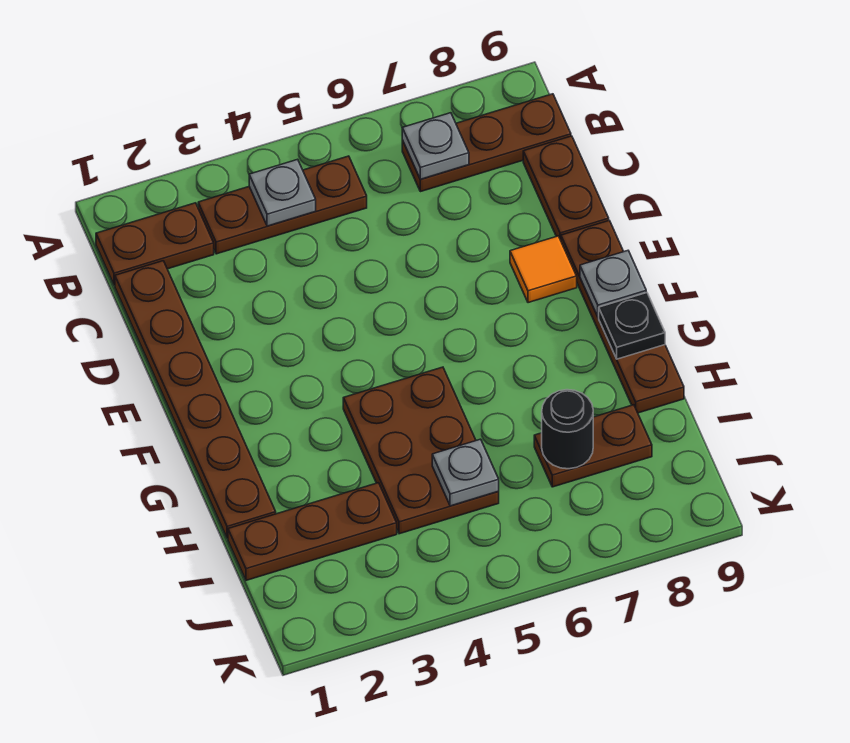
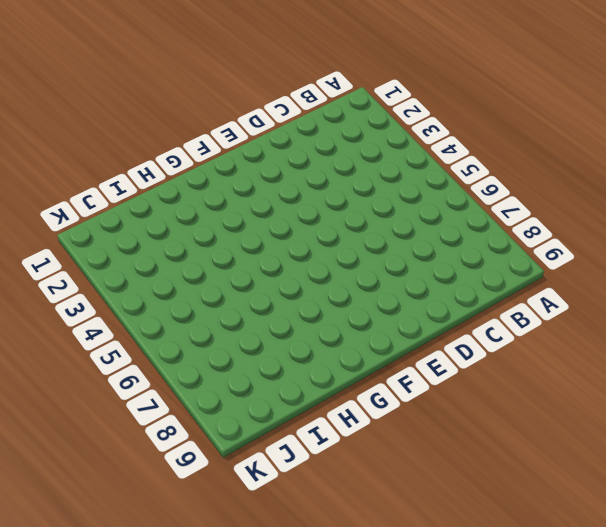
none -> brown 1x2 plate [96,203,214,285]
none -> brown 1x3 plate [198,156,367,254]
none -> brown 1x3 plate [402,94,571,192]

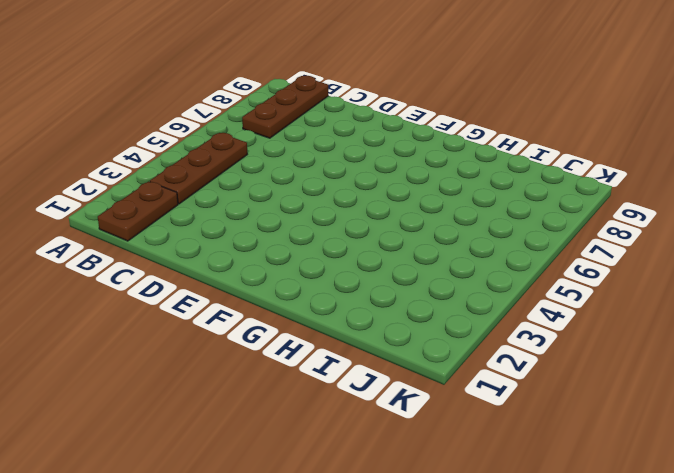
none -> brown 1x6 plate [115,261,276,538]
none -> brown 1x2 plate [523,136,609,240]
none -> orange 1x1 tile [510,236,577,303]

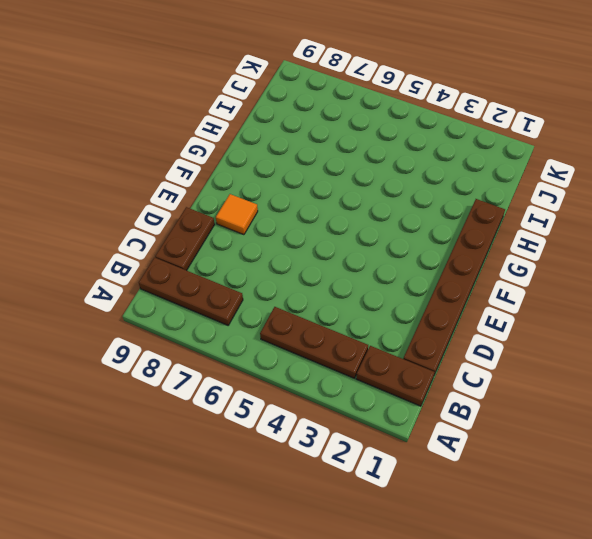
none -> brown 1x4 plate [561,220,684,413]
none -> brown 2x3 plate [343,367,499,534]
none -> brown 1x3 plate [228,483,397,580]

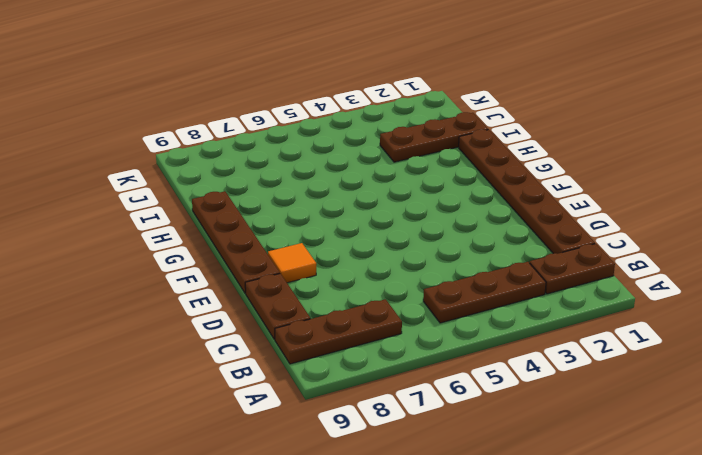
none -> brown 2x3 plate [343,367,499,534]
none -> brown 1x2 plate [534,405,652,487]
none -> grey 1x1 plate [249,159,316,226]

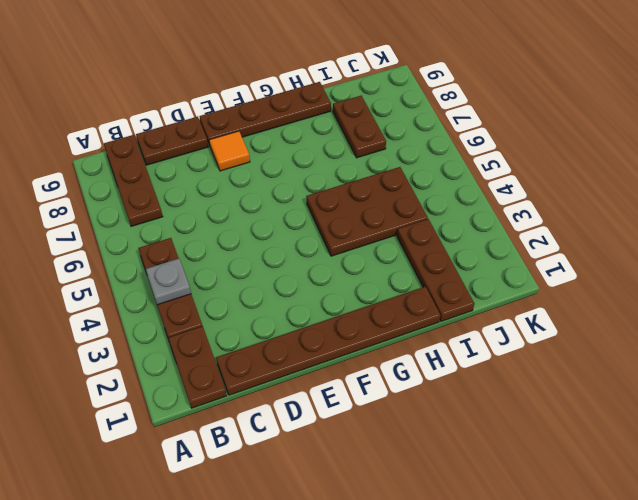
none -> grey 1x1 plate [402,113,469,179]
none -> grey 1x1 plate [580,251,646,317]
none -> black 1x1 plate [599,293,665,359]

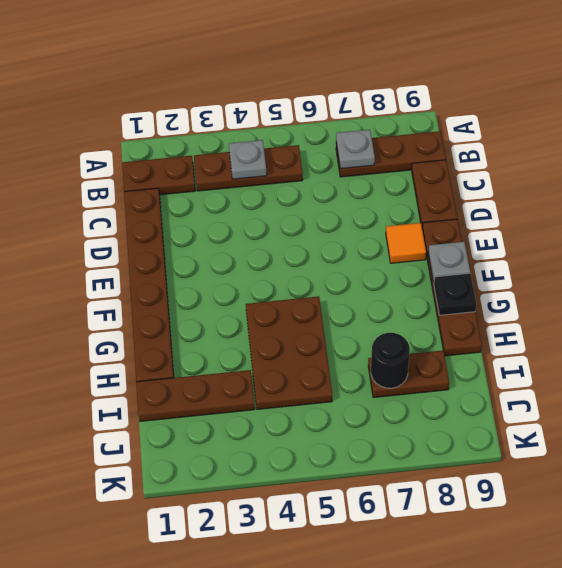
none -> grey 1x1 plate [432,439,499,506]

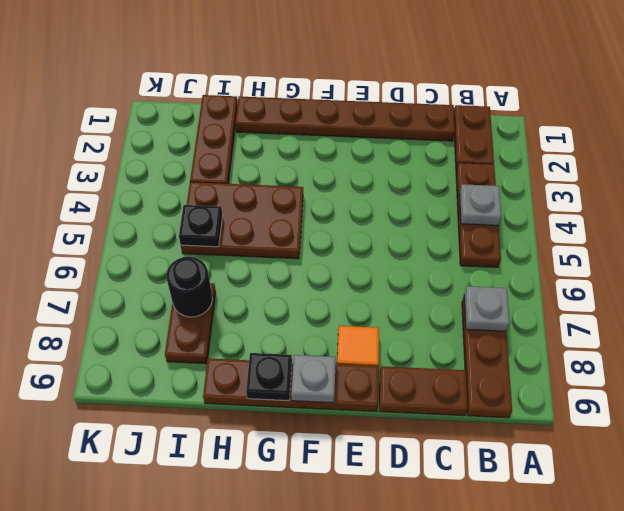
black 1x1 plate [179,205,222,247] -> grey 1x1 plate [432,439,499,506]

